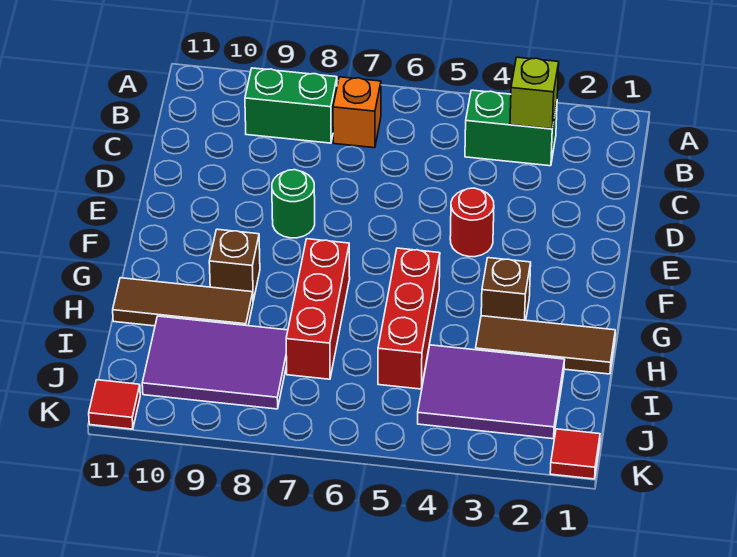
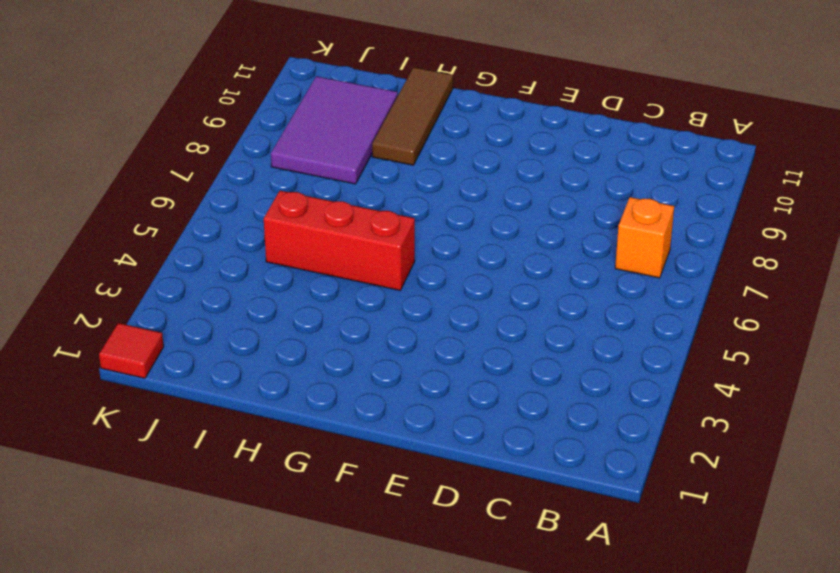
none -> green 1x2 brick [465,90,557,166]
none -> green 1x2 brick [245,68,337,143]
none -> red 1x1 round brick [450,188,494,257]

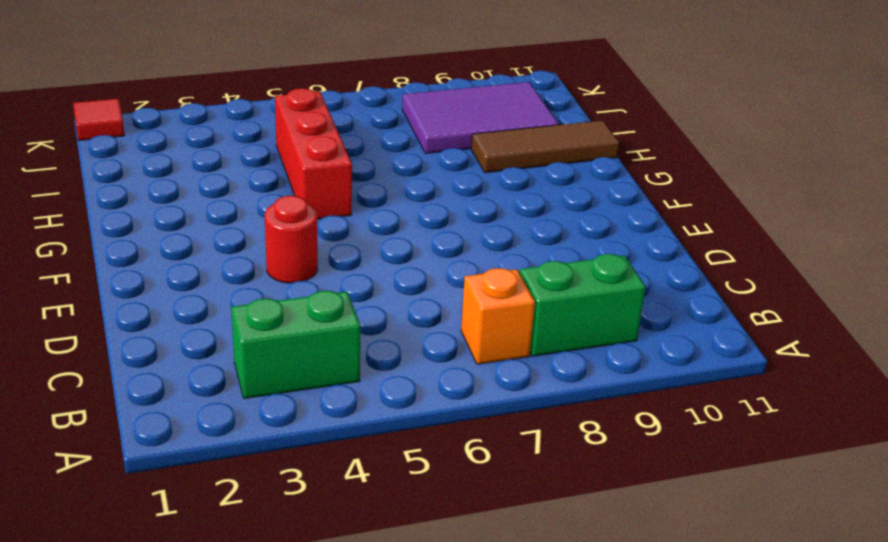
none -> green 1x1 round brick [272,170,315,238]
none -> brown 1x1 brick [481,258,531,320]
none -> red 1x3 brick [286,239,350,379]

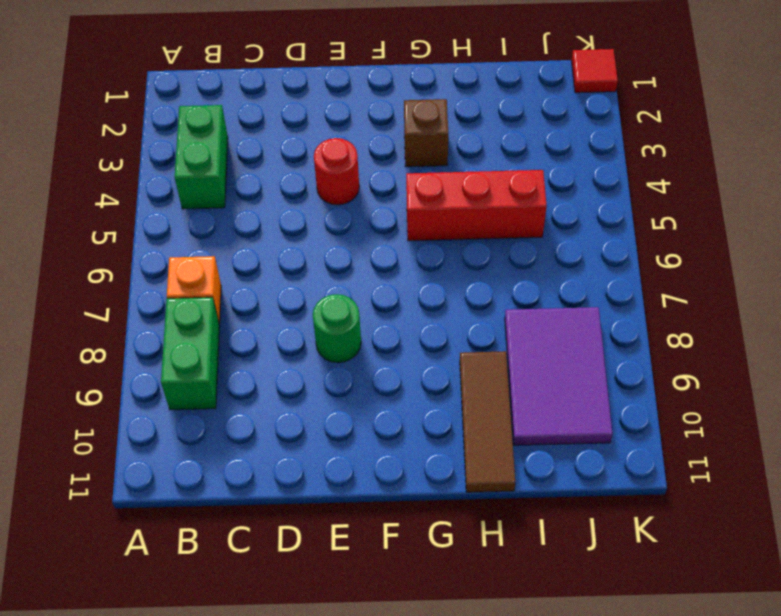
none -> red 1x3 brick [286,239,350,379]
none -> brown 1x1 brick [209,229,260,301]
none -> brown 1x3 tile [476,316,615,374]

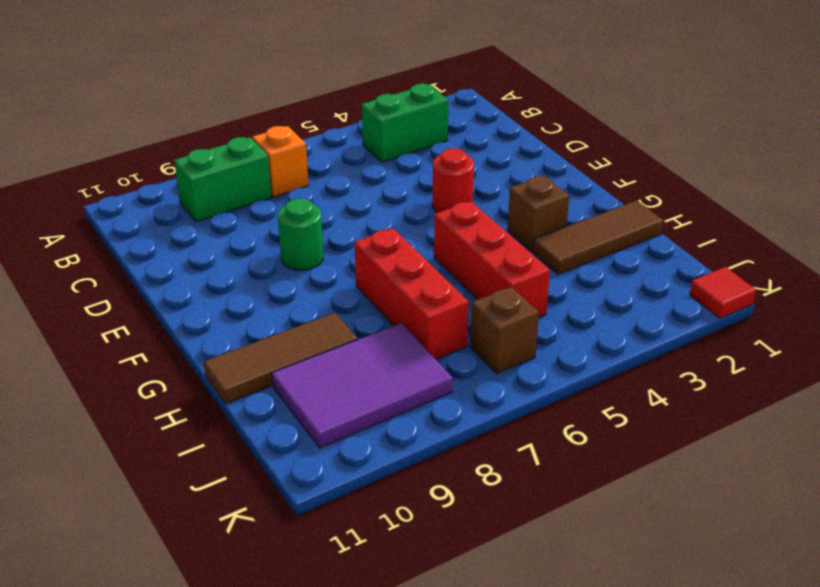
brown 1x1 brick [470,287,539,373] -> brown 1x1 brick moved to [209,229,260,301]
none -> purple 2x3 tile [418,345,565,439]
none -> red 1x1 tile [89,380,140,429]
none -> lime 1x1 brick [510,57,559,129]

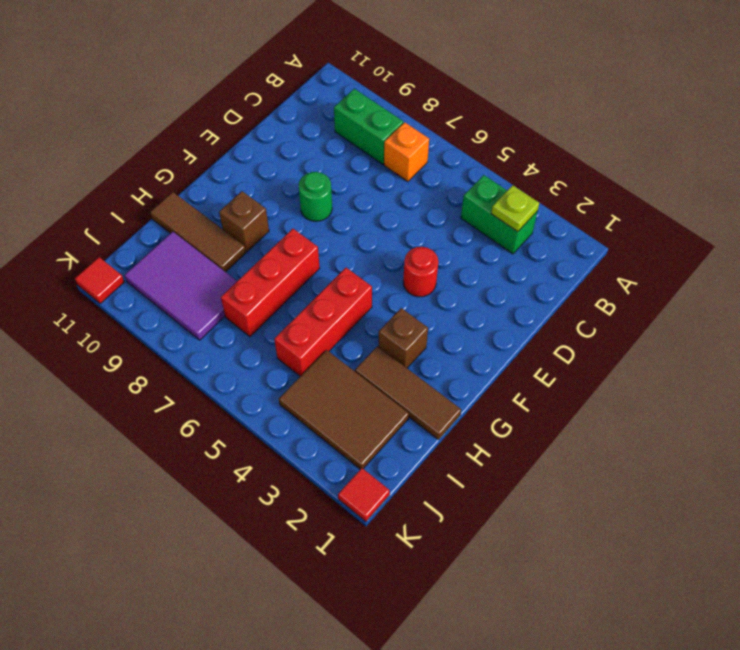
lime 1x1 plate [491,185,539,232] -> lime 1x1 brick [510,57,559,129]
brown 2x3 tile [279,350,409,469] -> purple 2x3 tile [418,345,565,439]

